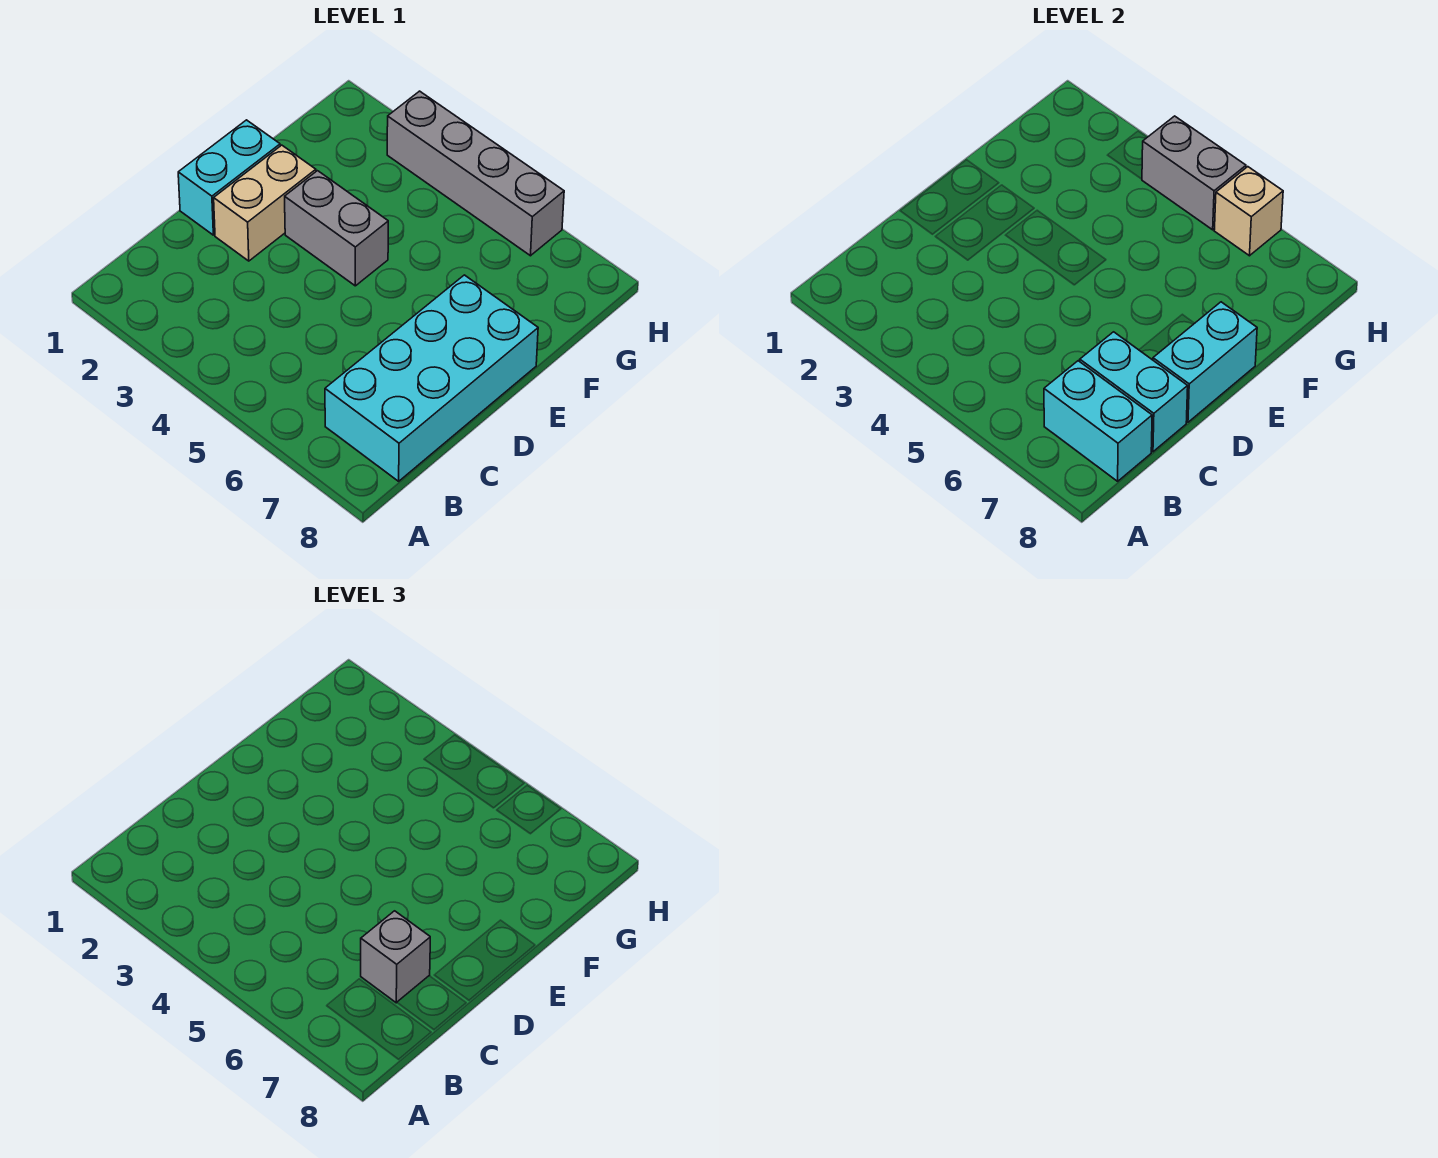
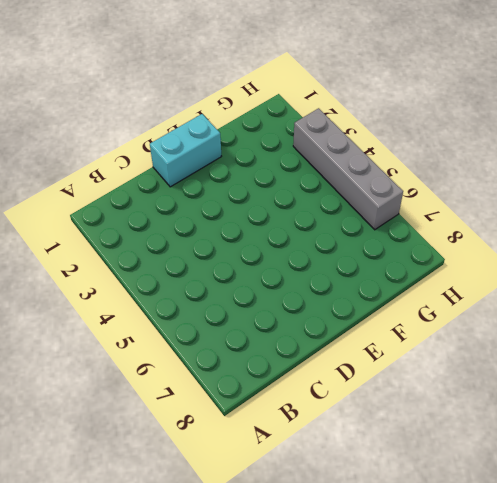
none -> cyan 2x4 brick [325,275,538,481]
none -> tan 1x2 brick [214,145,316,261]

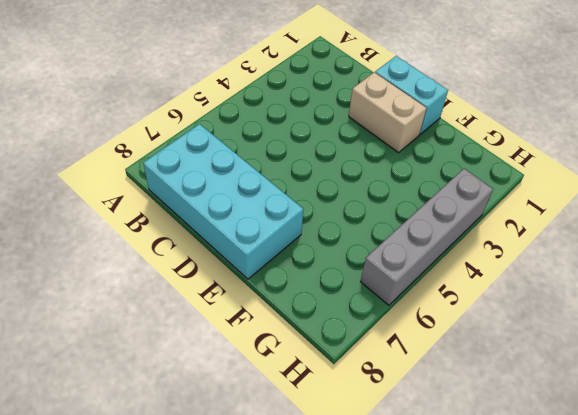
none -> grey 1x2 brick [285,171,388,286]
none -> cyan 1x2 brick [1044,361,1152,481]

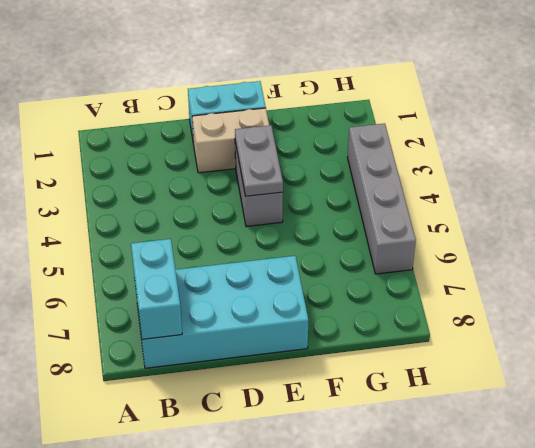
grey 1x2 plate [235,125,283,196] -> none
none -> cyan 1x2 brick [1080,332,1188,452]
none -> cyan 1x2 brick [1153,302,1257,422]

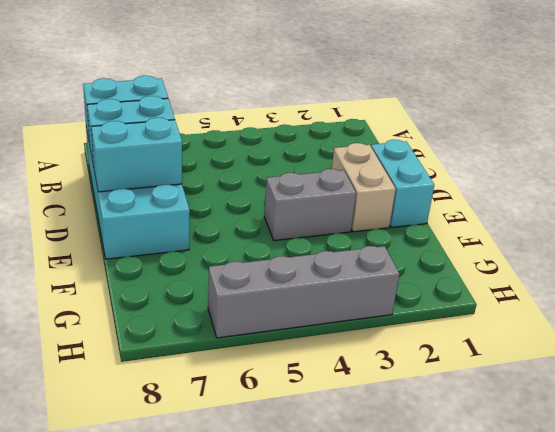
cyan 1x2 brick [91,118,182,192] -> cyan 1x2 brick turned to [1153,302,1257,422]
none -> grey 1x2 brick [1142,116,1246,230]
none -> tan 1x1 brick [1214,167,1283,256]

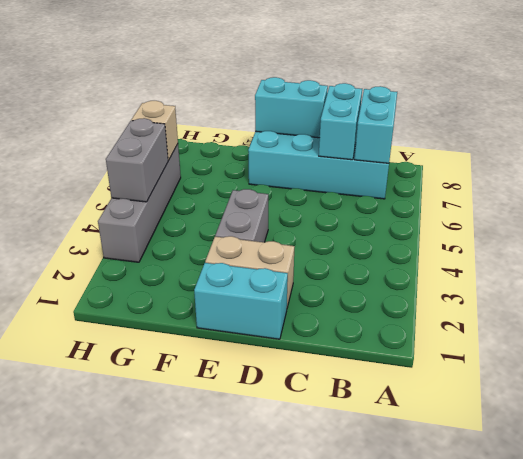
none -> grey 1x1 brick [361,911,430,1003]

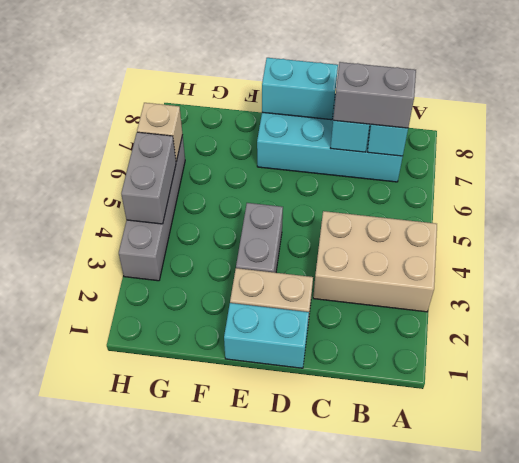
tan 2x3 brick [313,211,437,312] -> none
grey 1x2 brick [333,62,416,128] -> grey 1x1 brick [361,911,430,1003]

